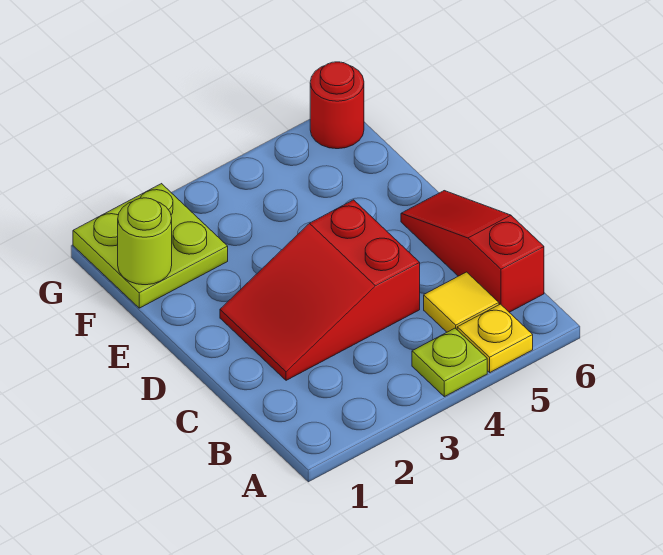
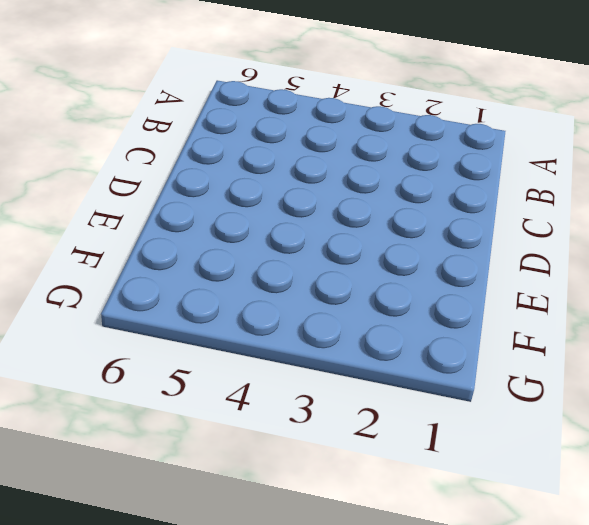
none -> lime 1x1 plate [412,328,487,397]
none -> yellow 1x1 plate [457,304,533,372]

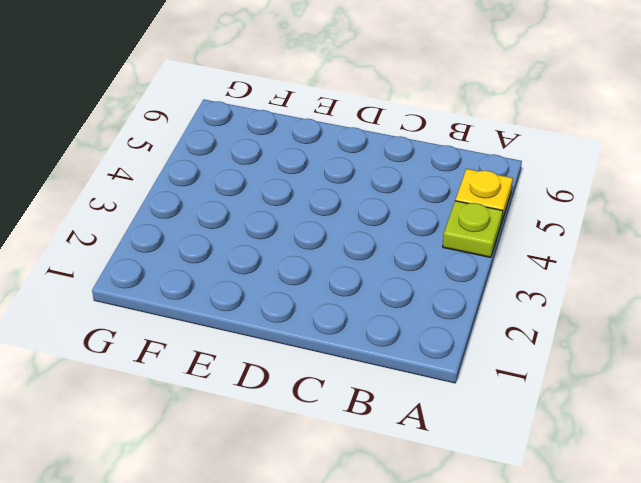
none -> yellow 1x1 tile [424,272,499,332]
none -> red 1x3 slope [401,191,544,312]

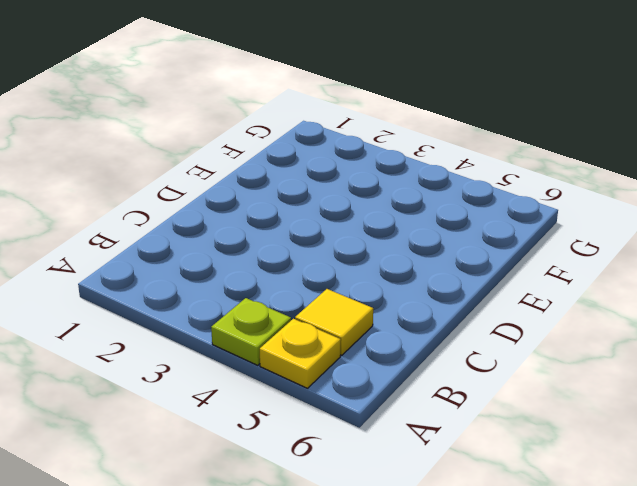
none -> red 1x3 slope [401,191,544,312]
none -> red 2x3 slope [220,200,420,380]

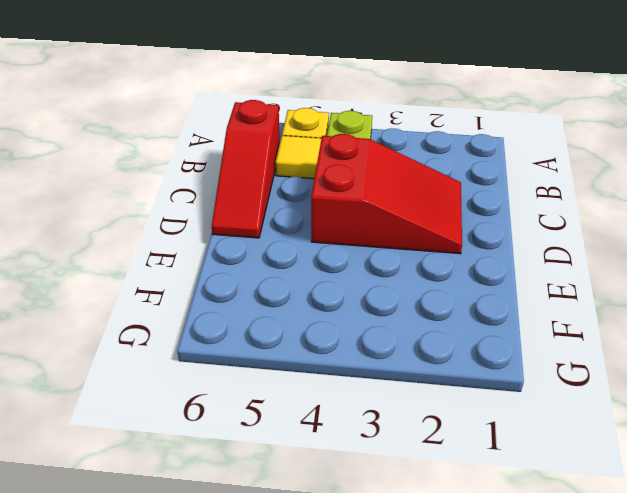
none -> lime 2x2 plate [73,184,228,308]
none -> red 1x1 round brick [310,62,364,149]

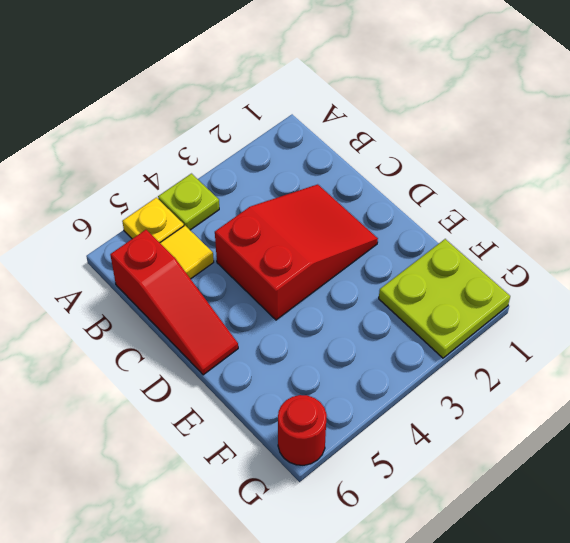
none -> lime 1x1 round brick [118,198,172,285]

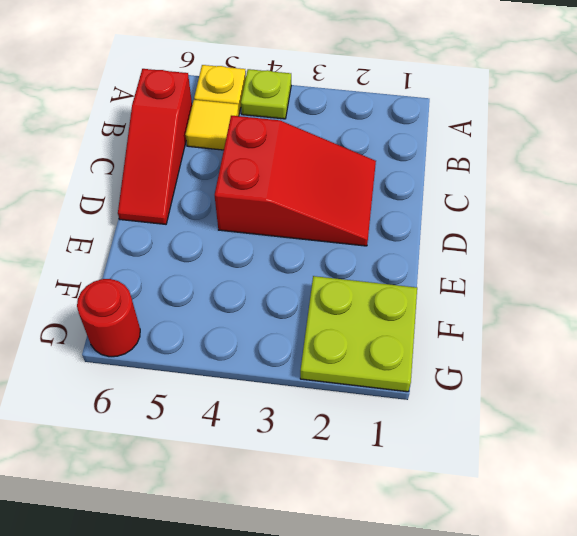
none -> lime 1x1 round brick [118,198,172,285]

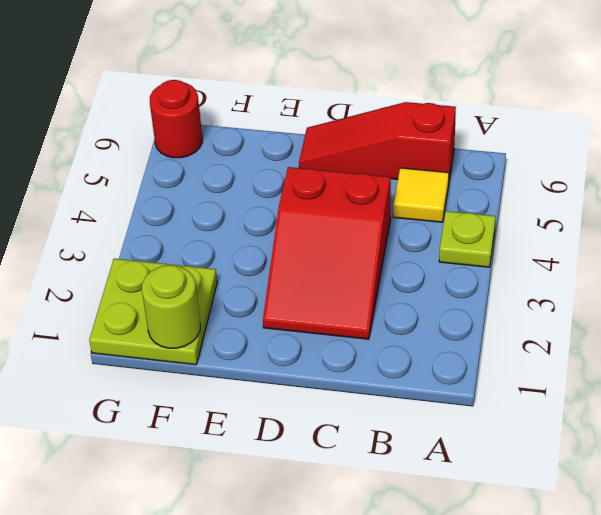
none -> yellow 1x1 plate [457,304,533,372]

